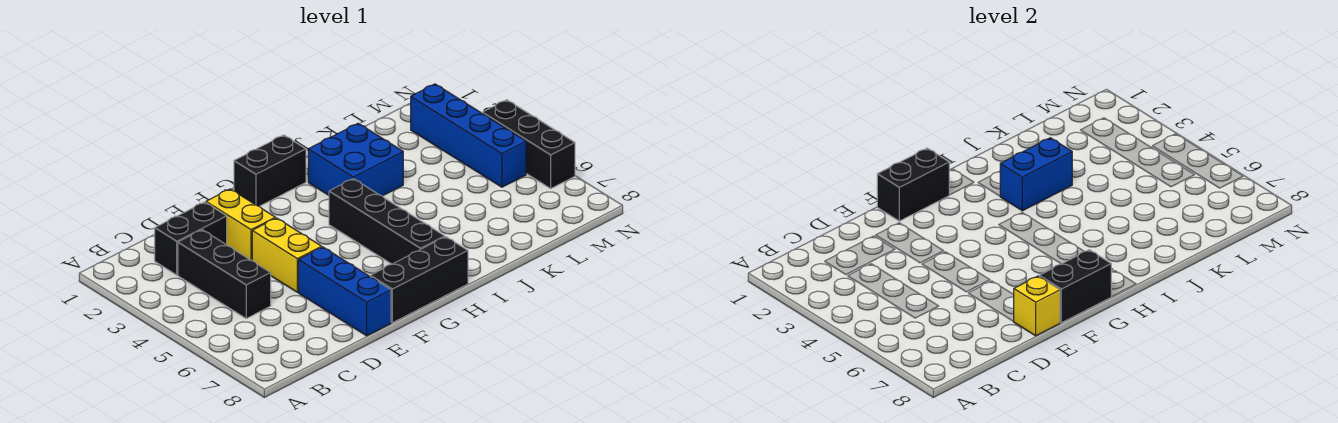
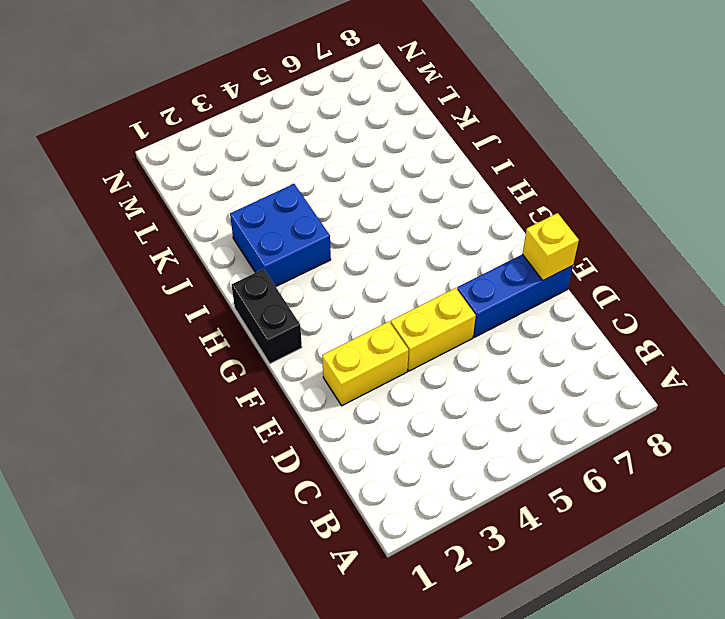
none -> black 1x2 brick [155,202,227,275]
none -> black 1x3 brick [178,230,271,318]
none -> black 1x3 brick [370,237,468,323]

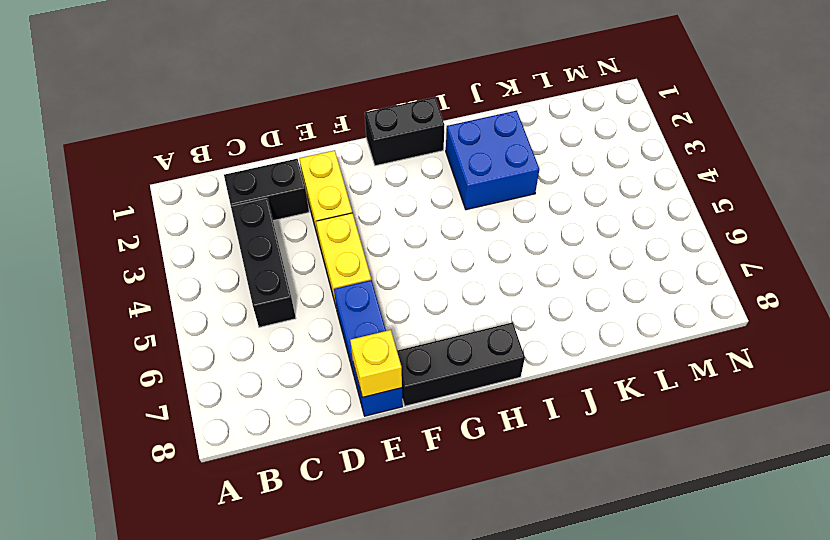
none -> black 1x4 brick [329,179,445,264]
none -> blue 1x4 brick [411,84,526,187]
none -> black 1x3 brick [482,100,575,188]

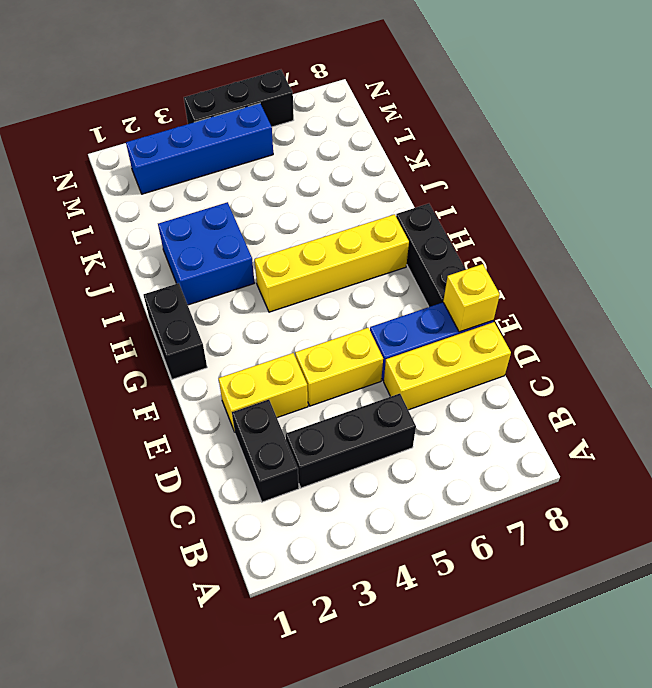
yellow 1x3 brick [384,322,511,410] -> none
yellow 1x4 brick [255,214,409,312] -> black 1x4 brick [329,179,445,264]
none -> black 1x2 brick [877,148,949,221]
none -> black 1x2 brick [1039,250,1112,323]
none -> blue 1x2 brick [1000,138,1072,211]

